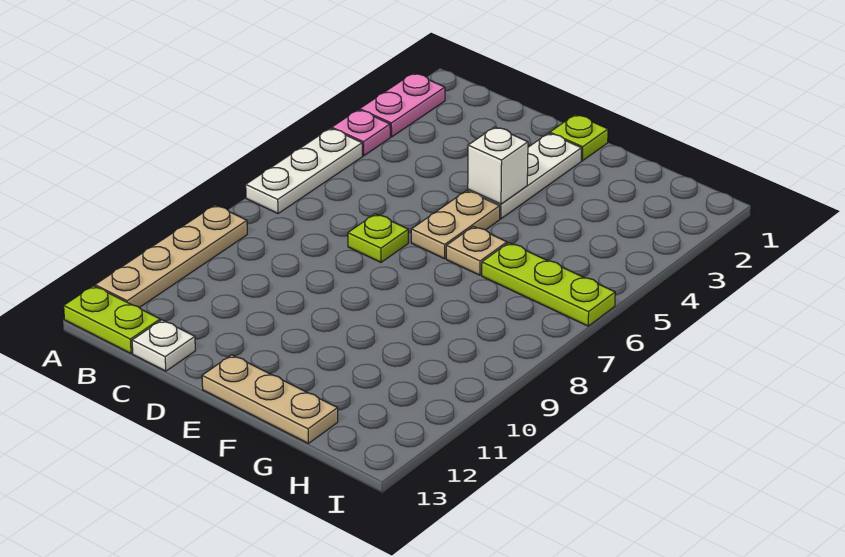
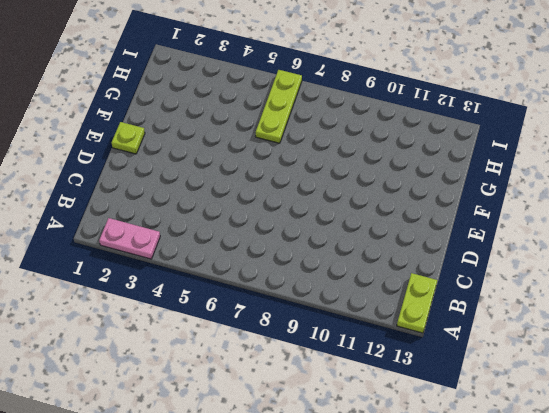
none -> pink 1x1 plate [332,110,390,156]
none -> white 1x3 plate [246,128,362,214]
none -> tan 1x4 plate [95,205,247,307]

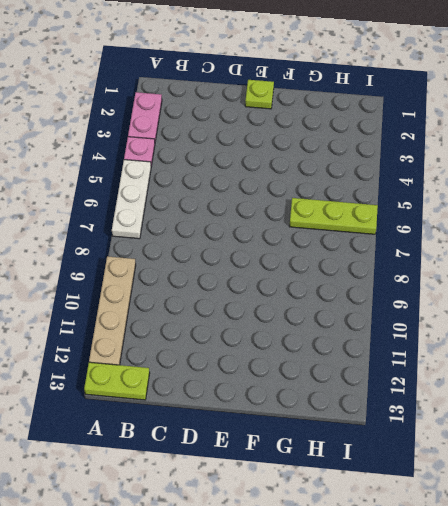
none -> white 1x1 plate [132,320,195,371]
none -> lime 1x1 plate [348,214,408,262]
none -> white 1x3 plate [468,133,581,219]

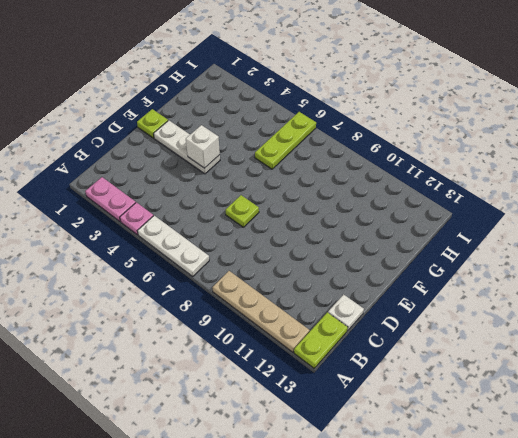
none -> tan 1x2 plate [411,191,500,259]
none -> tan 1x3 plate [202,355,338,443]
none -> tan 1x1 plate [446,226,507,275]

